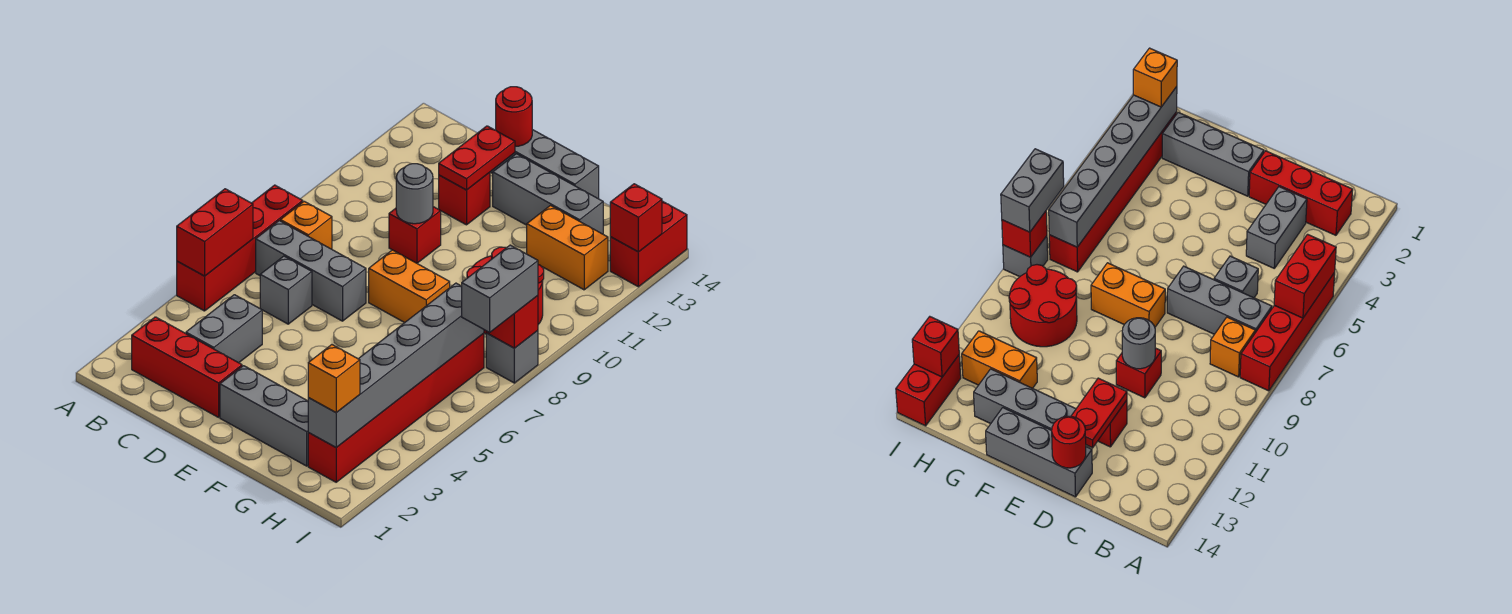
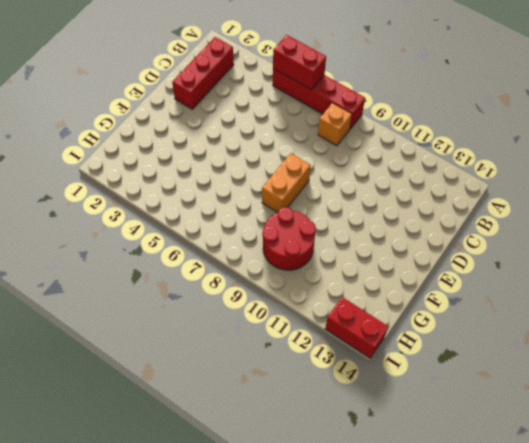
none -> grey 1x3 brick [256,221,366,321]
none -> grey 1x2 brick [186,295,262,363]
none -> grey 1x1 brick [260,256,312,324]

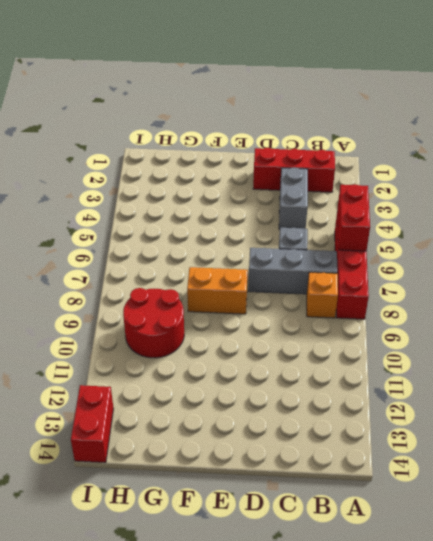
none -> red 1x1 brick [389,207,441,263]
none -> red 1x1 brick [439,172,490,225]
none -> grey 1x3 brick [491,130,599,199]

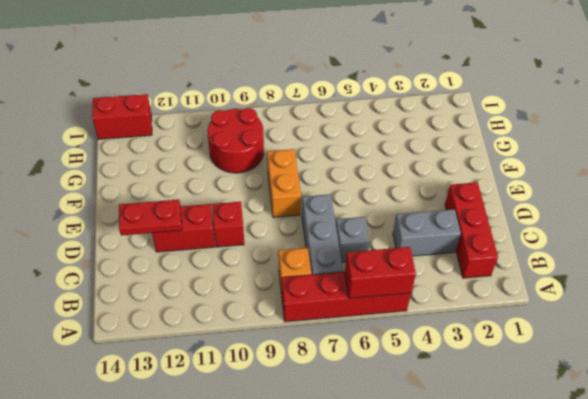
red 1x2 brick [152,204,215,252] -> red 1x1 brick [439,172,490,225]
none -> grey 1x3 brick [491,130,599,199]
none -> grey 1x3 brick [220,366,308,466]
none -> grey 1x3 brick [493,154,603,234]

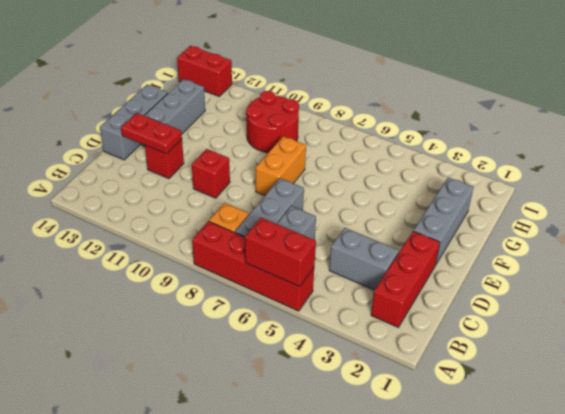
none -> orange 1x2 brick [527,206,608,290]
none -> red 1x6 brick [308,333,484,482]
none -> grey 1x1 brick [486,331,538,383]

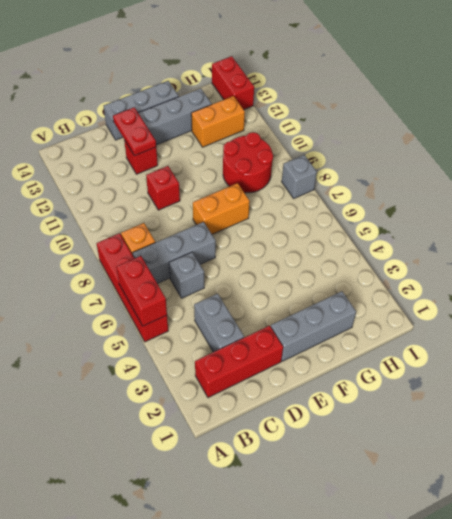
none -> red 1x6 brick [308,333,484,482]
none -> grey 1x1 round brick [396,164,433,224]
none -> red 1x1 round brick [496,87,532,146]

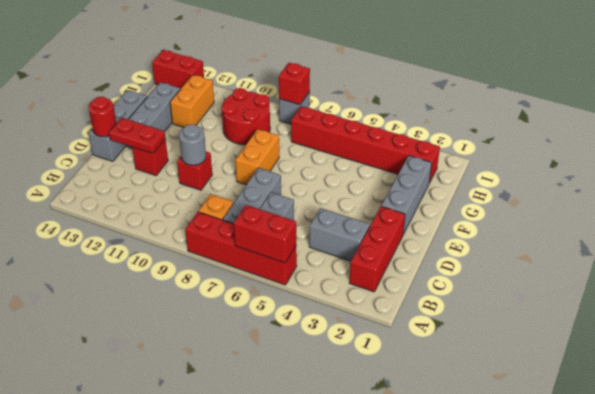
none -> grey 1x6 brick [308,283,484,447]
none -> red 1x1 brick [610,184,662,252]
none -> orange 1x1 brick [308,345,360,413]

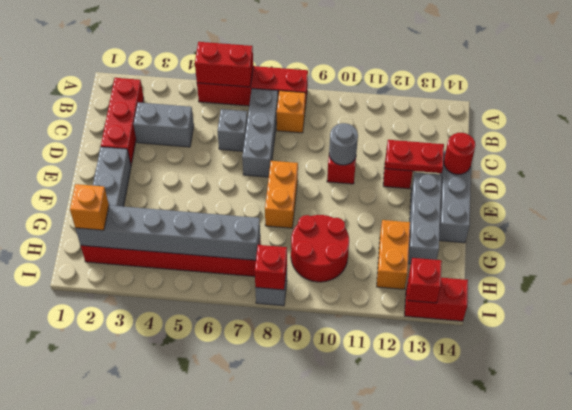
none -> grey 1x2 brick [462,245,538,332]

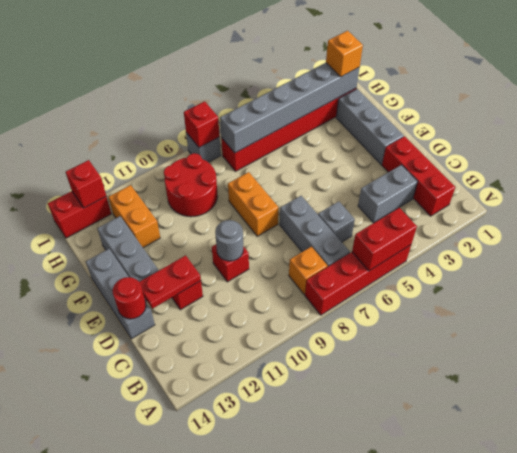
none -> grey 1x2 brick [462,245,538,332]

